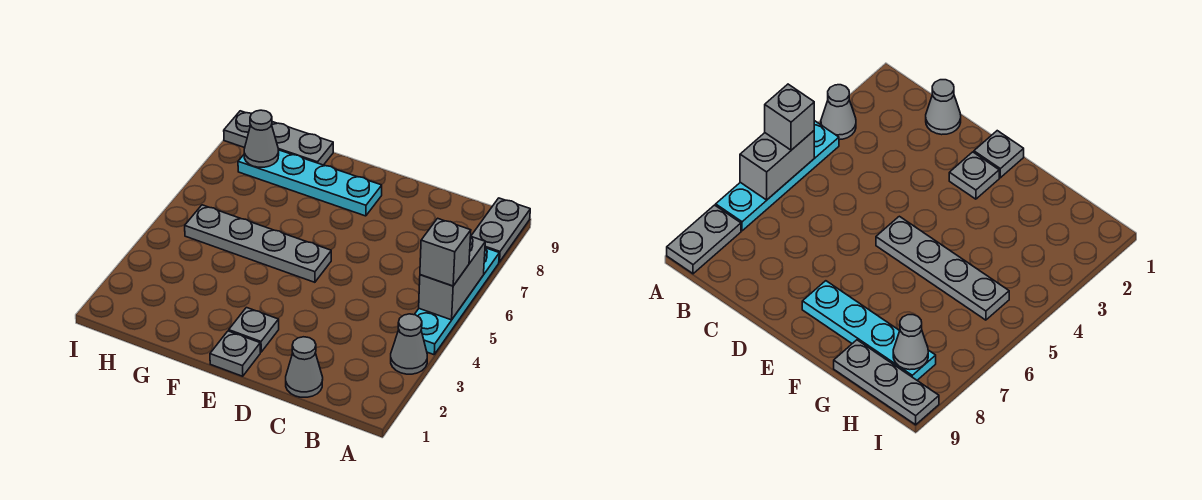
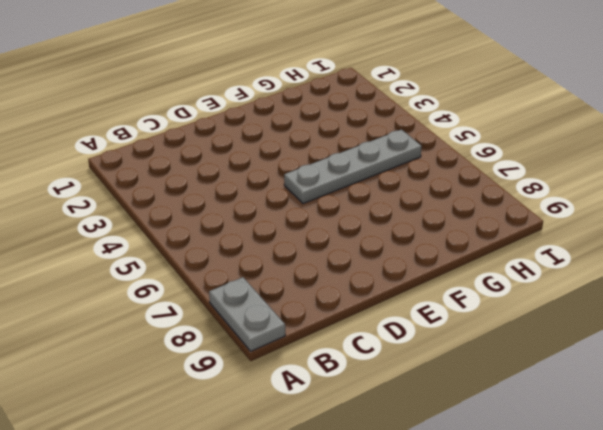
none -> grey 1x1 cone [391,314,427,374]
none -> cyan 1x4 plate [414,248,499,355]
none -> grey 1x1 cone [286,337,323,397]

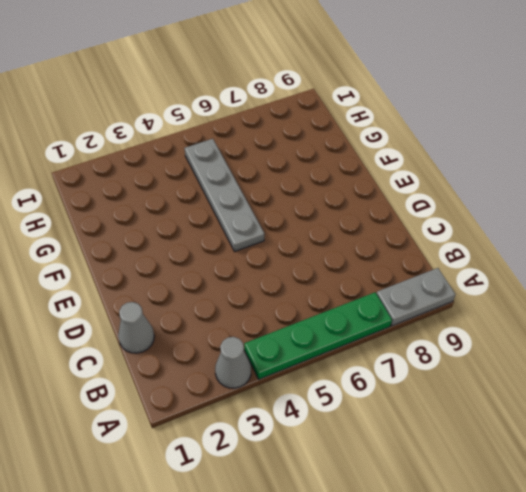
green 1x4 plate [244,292,392,379] -> cyan 1x4 plate [414,248,499,355]
none -> grey 1x1 plate [210,331,260,376]
none -> grey 1x1 plate [229,308,279,352]
none -> cyan 1x4 plate [238,150,382,216]

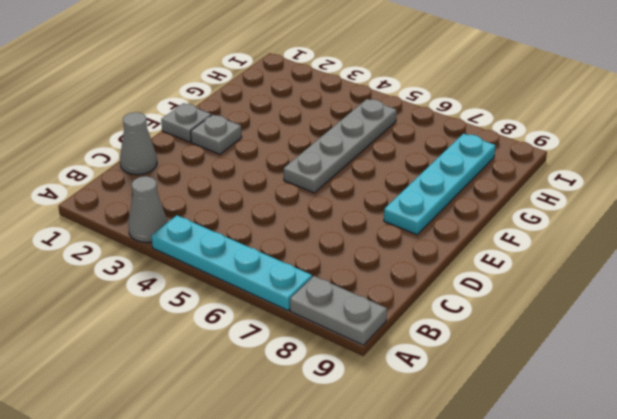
none -> grey 1x3 plate [224,111,333,165]
none -> grey 1x2 brick [419,237,485,320]
none -> grey 1x1 cone [244,110,279,167]

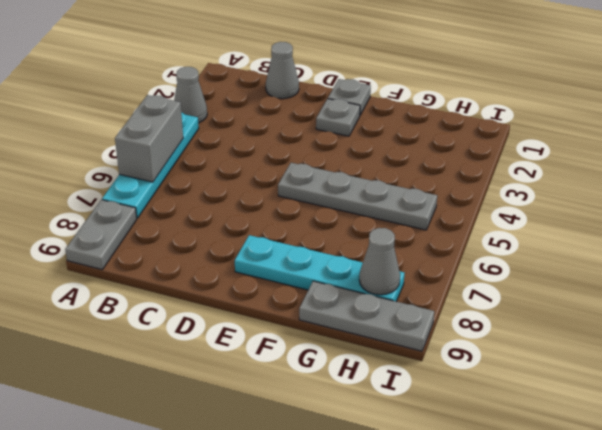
none -> grey 1x1 brick [420,218,471,286]

